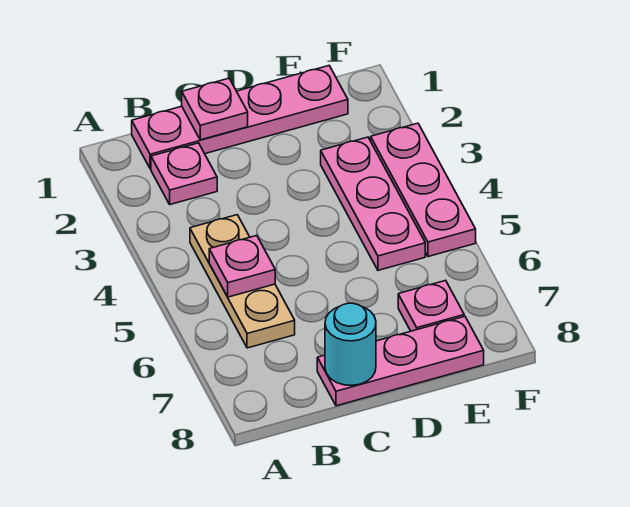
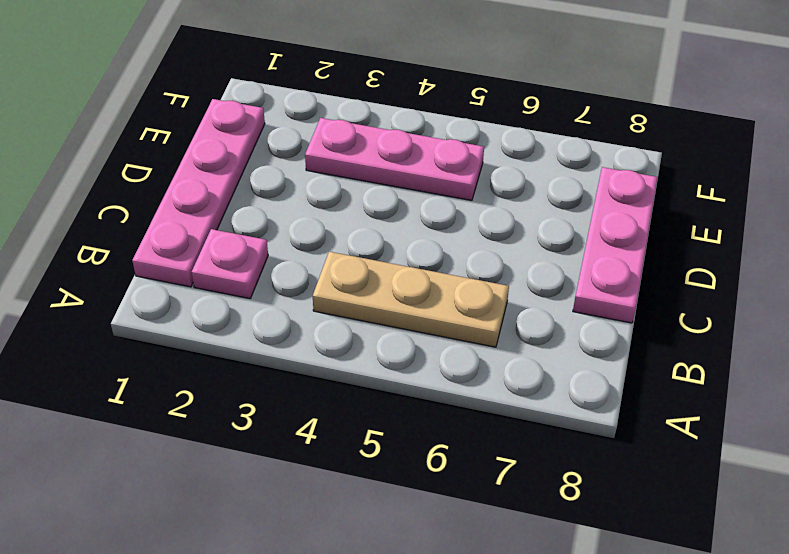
none -> pink 1x1 plate [398,280,464,331]
none -> pink 1x3 plate [371,123,476,257]

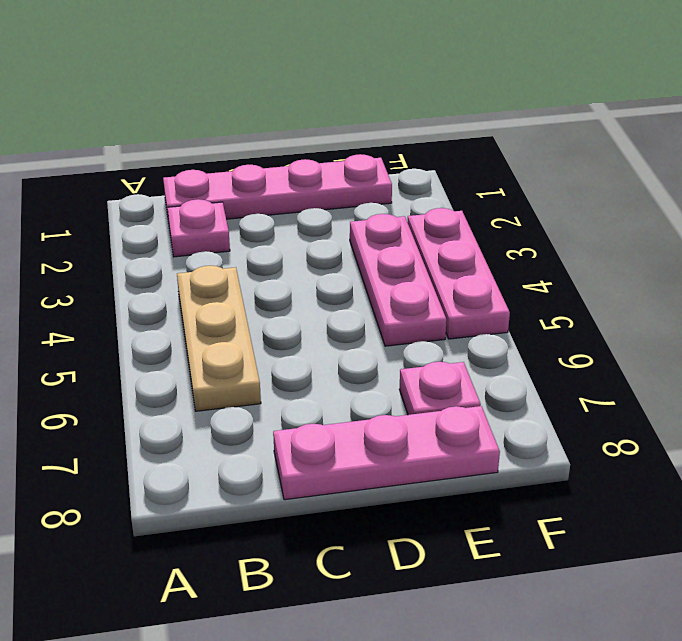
none -> pink 1x1 plate [209,236,275,297]
none -> pink 1x1 plate [182,78,248,140]

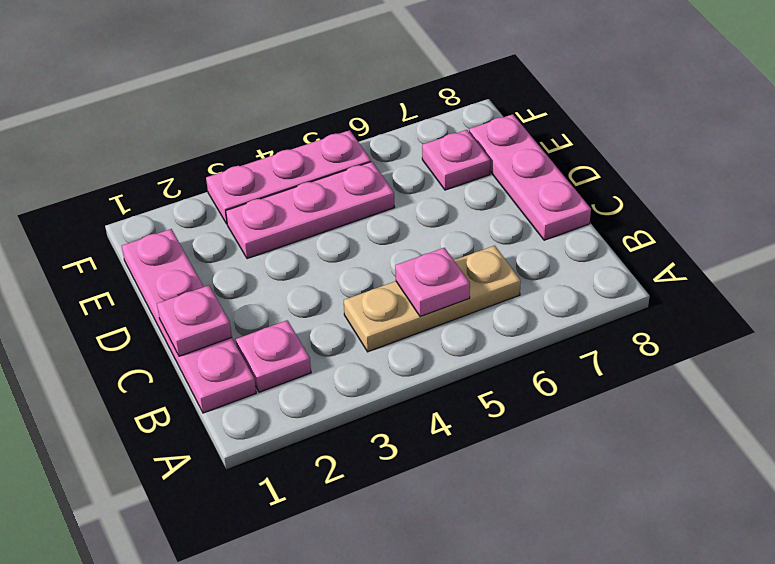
none -> cyan 1x1 round brick [325,303,376,385]

